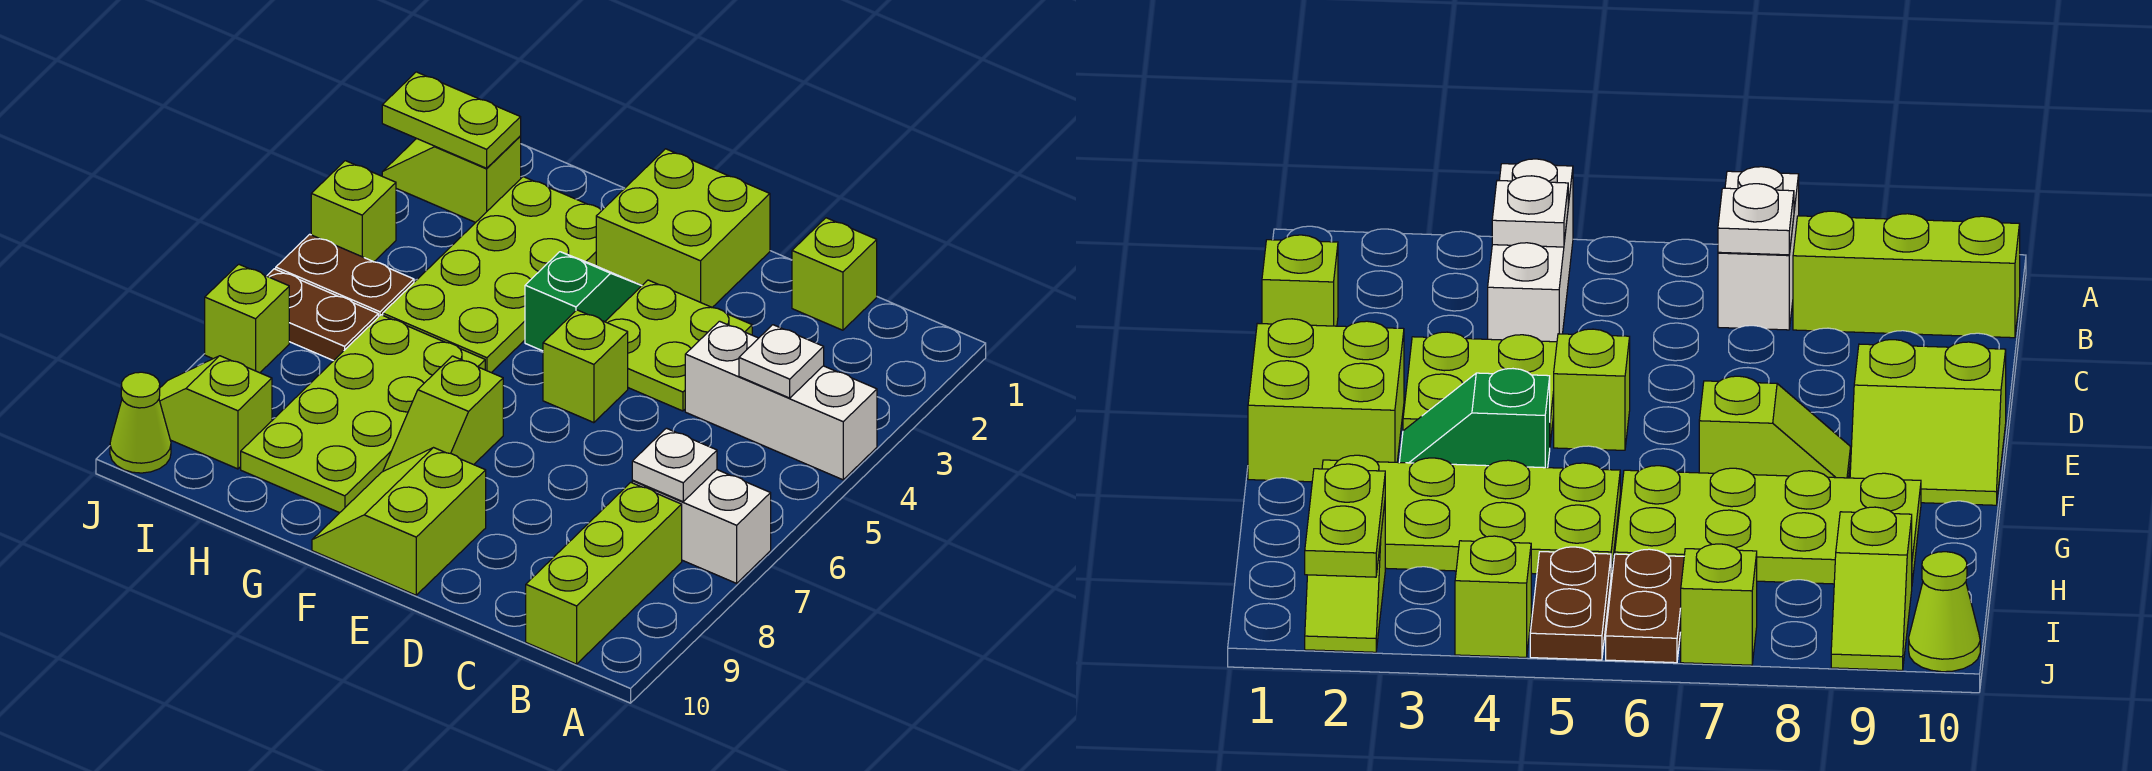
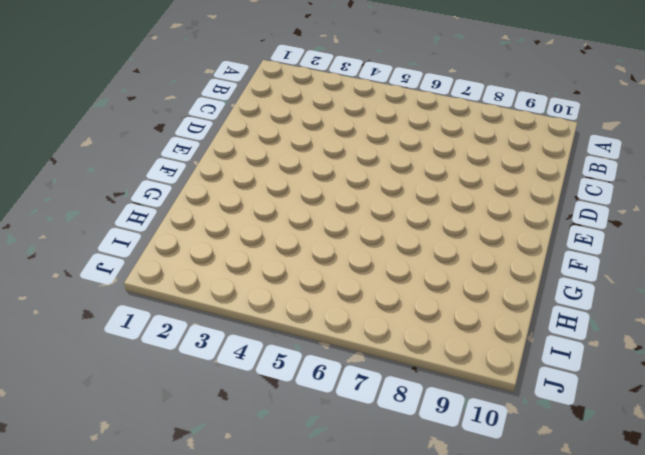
none -> white 1x3 brick [685,321,877,480]
none -> white 1x2 brick [632,470,771,583]
none -> lime 1x3 brick [526,482,682,664]

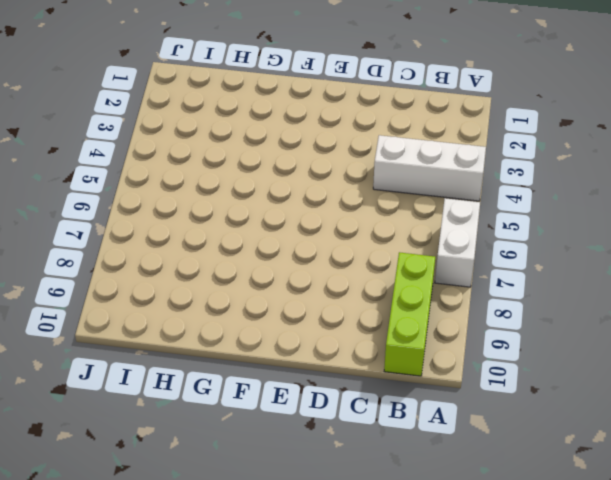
white 1x2 brick [435,198,480,287] -> white 1x2 brick turned to [632,470,771,583]
none -> lime 1x1 brick [792,218,877,330]
none -> lime 2x2 plate [605,280,752,411]
none -> lime 2x2 brick [596,149,770,307]

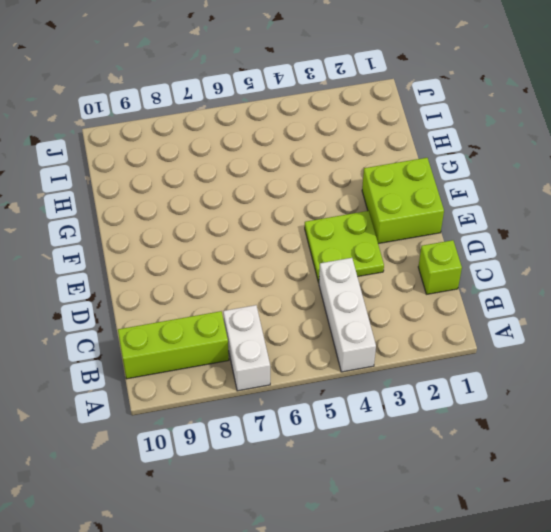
none -> lime 1x1 brick [543,310,628,423]
none -> lime 2x2 slope [312,448,486,595]
none -> green 1x2 slope [525,252,641,351]

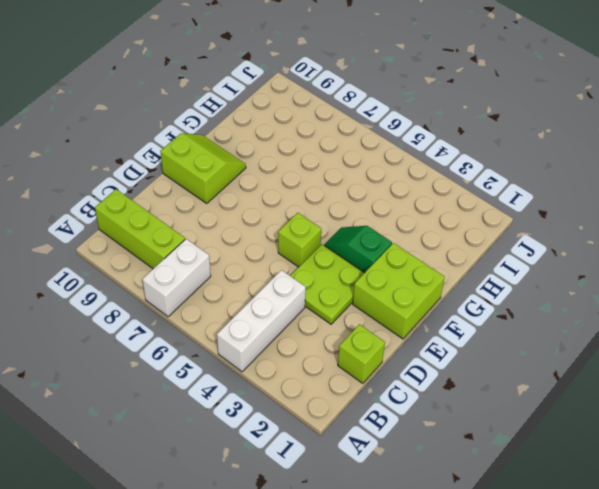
green 1x2 slope [324,226,392,273] -> green 1x2 slope turned to [525,252,641,351]
none -> lime 1x2 slope [383,356,503,471]
none -> lime 2x4 plate [383,177,602,373]
none -> lime 2x4 plate [241,315,485,513]

